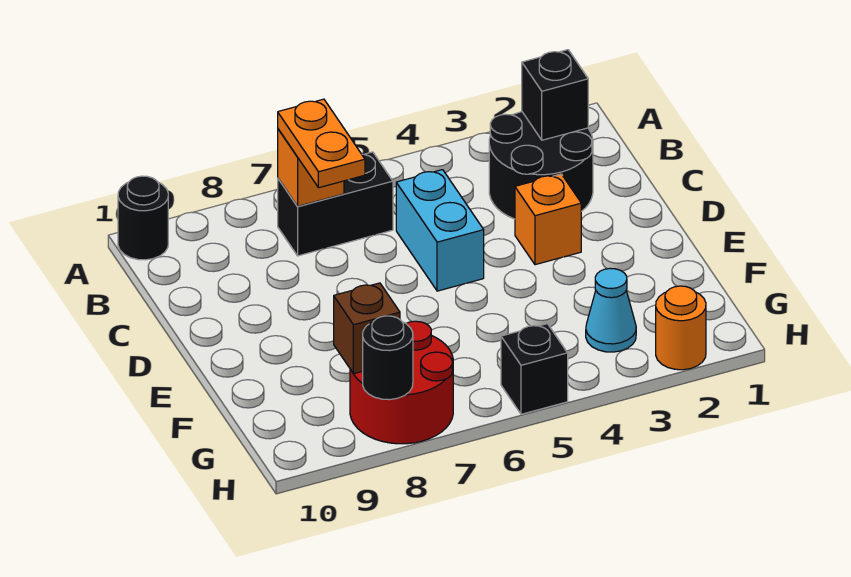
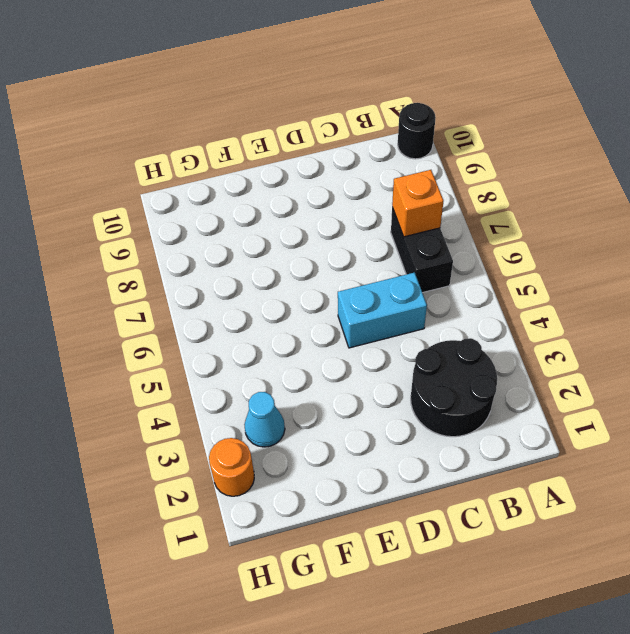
none -> orange 1x1 brick [515,174,581,265]
none -> red 2x2 round brick [350,321,453,444]
none -> black 1x1 brick [501,324,568,414]

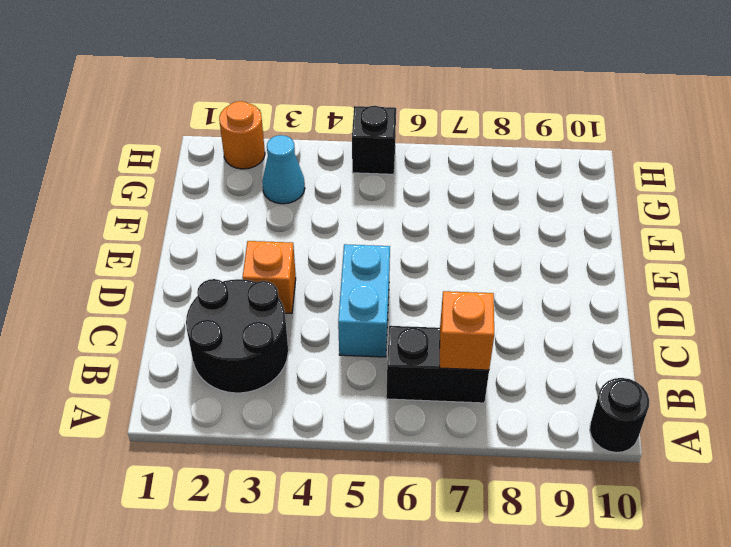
none -> red 2x2 round brick [350,321,453,444]
none -> black 1x1 brick [522,50,588,140]
none -> brown 1x1 brick [334,283,400,374]

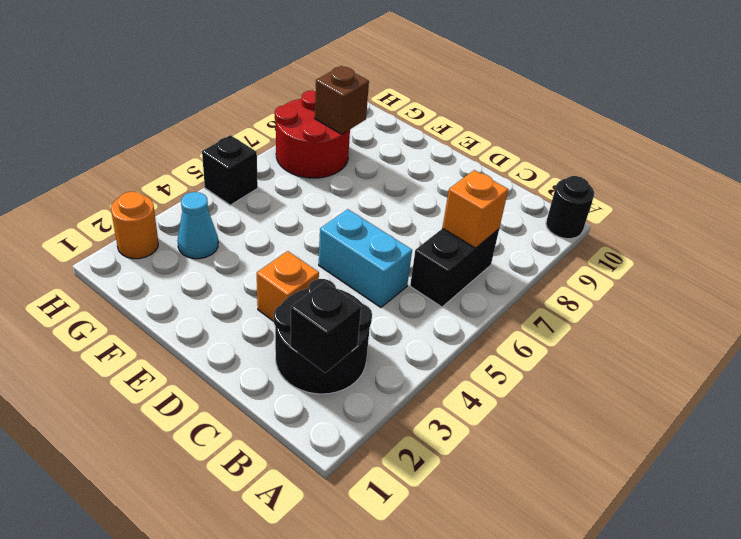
none -> black 1x1 round brick [363,316,413,400]
none -> orange 1x2 plate [278,99,365,188]

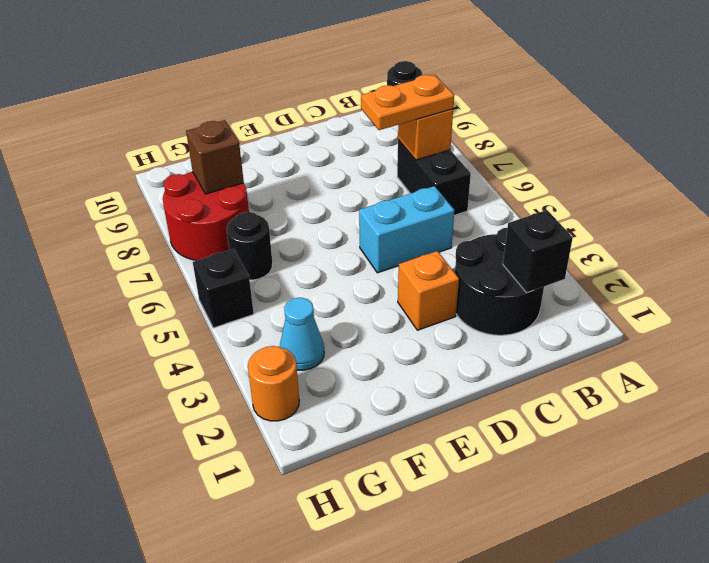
black 1x1 round brick [227,212,273,280] -> black 1x1 round brick moved to [363,316,413,400]

